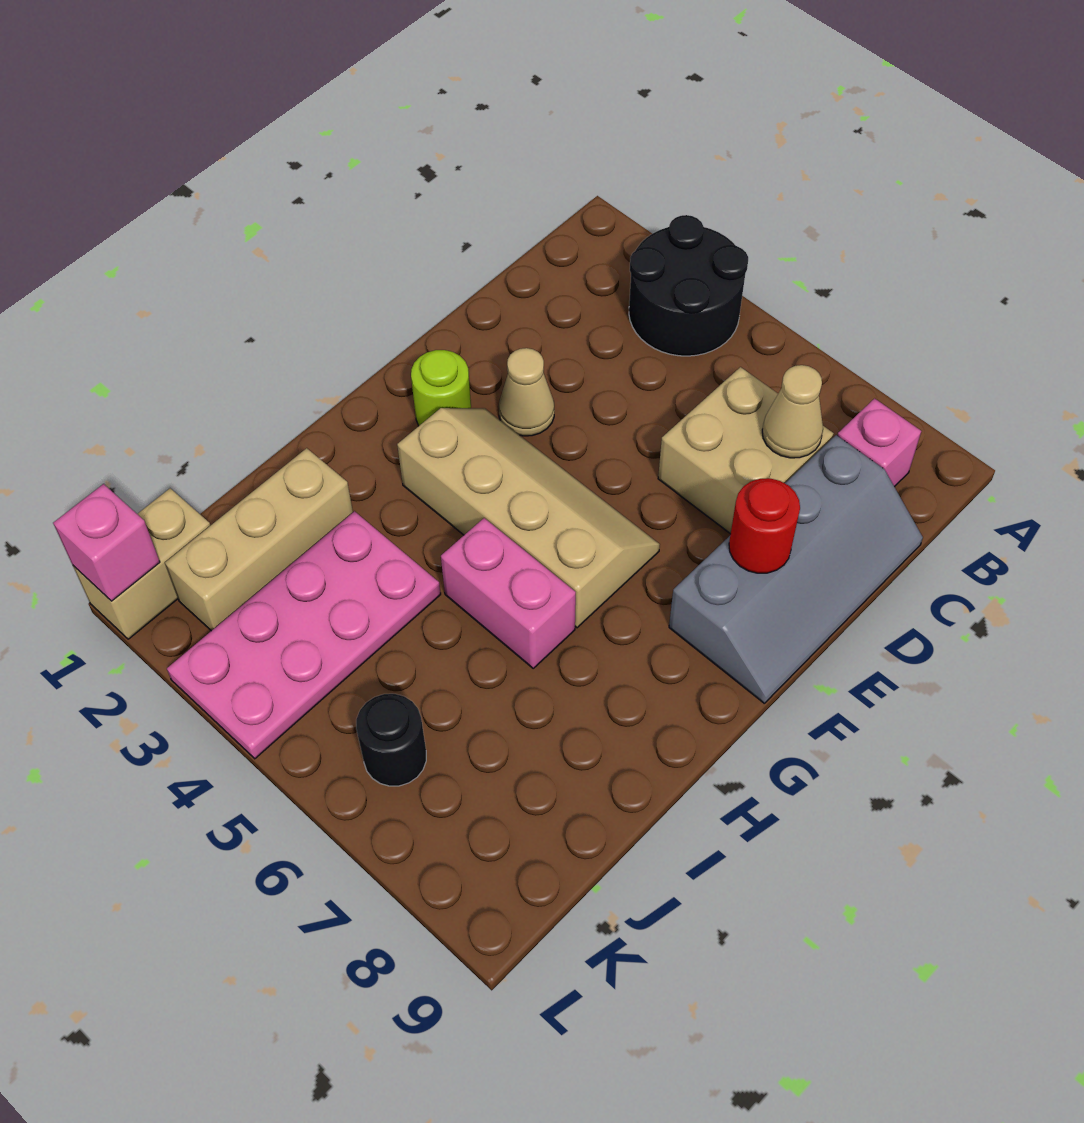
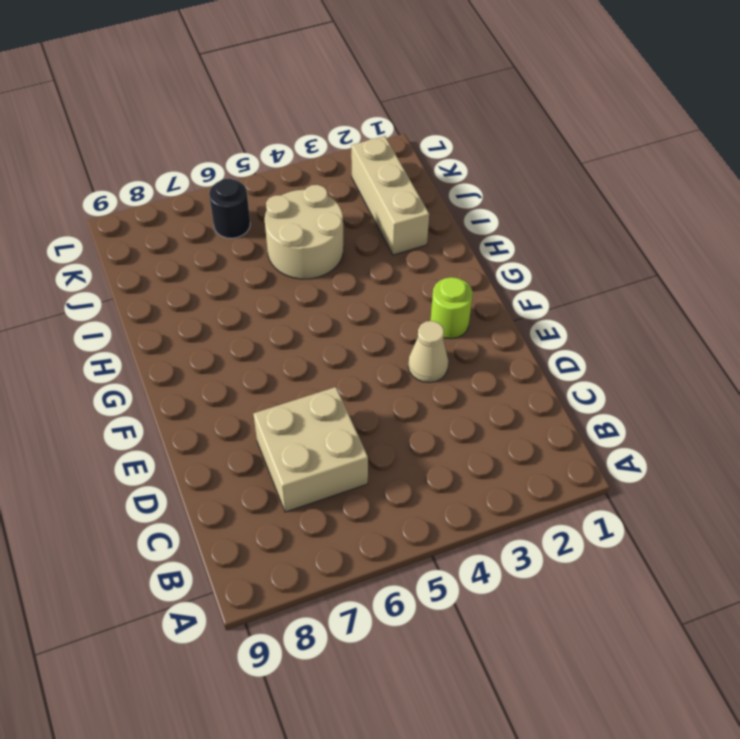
tan 2x2 round brick [265,185,344,279] -> pink 2x4 plate [167,511,441,759]
none -> black 2x2 round brick [629,215,748,356]
none -> pink 1x1 brick [837,398,921,487]
none -> grey 2x4 slope [669,435,923,703]

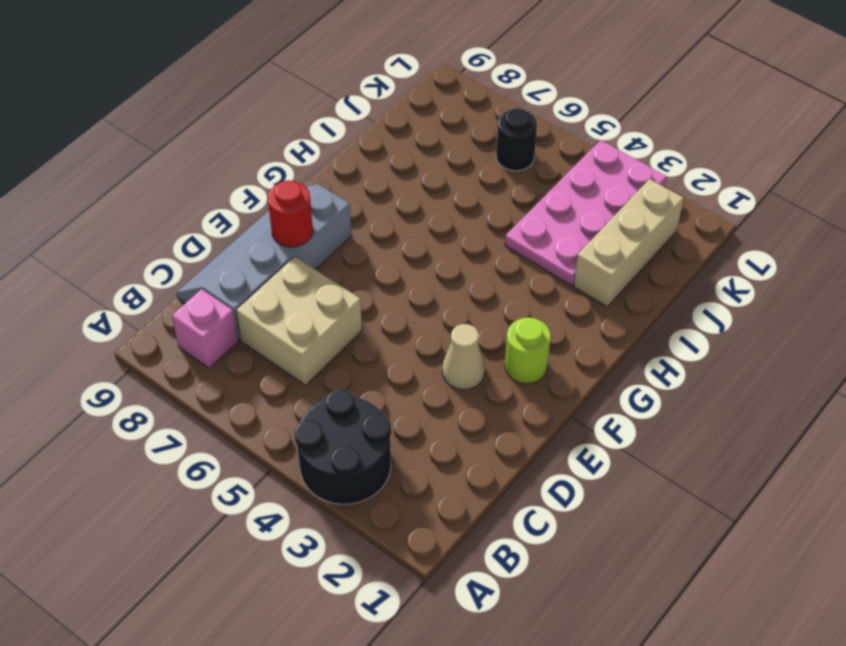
none -> tan 2x4 slope [397,408,660,628]
none -> pink 1x2 brick [441,518,576,668]
none -> tan 1x2 brick [73,488,211,639]

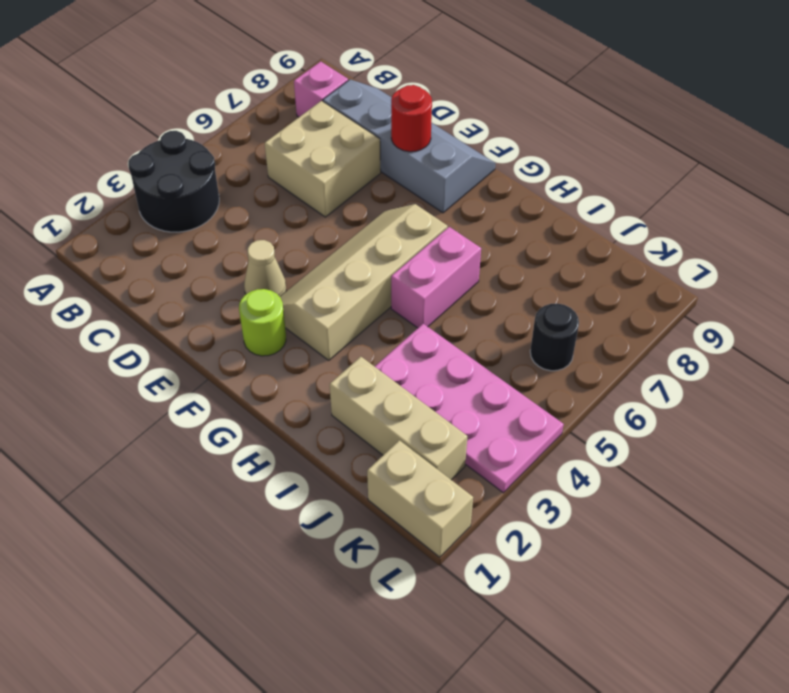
none -> tan 1x1 cone [762,365,823,458]
none -> pink 1x1 brick [53,484,160,601]

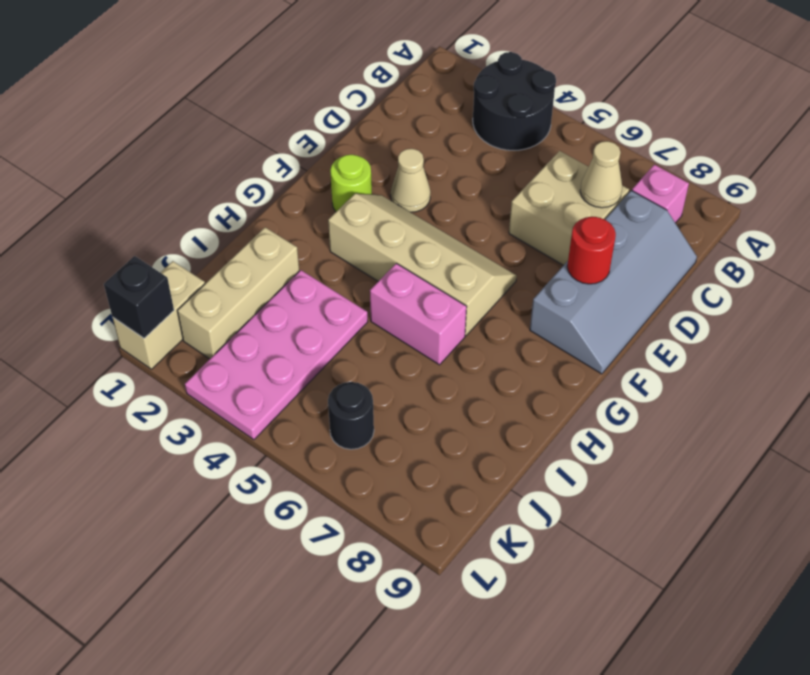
black 1x1 brick [104,256,174,338] -> pink 1x1 brick [53,484,160,601]

